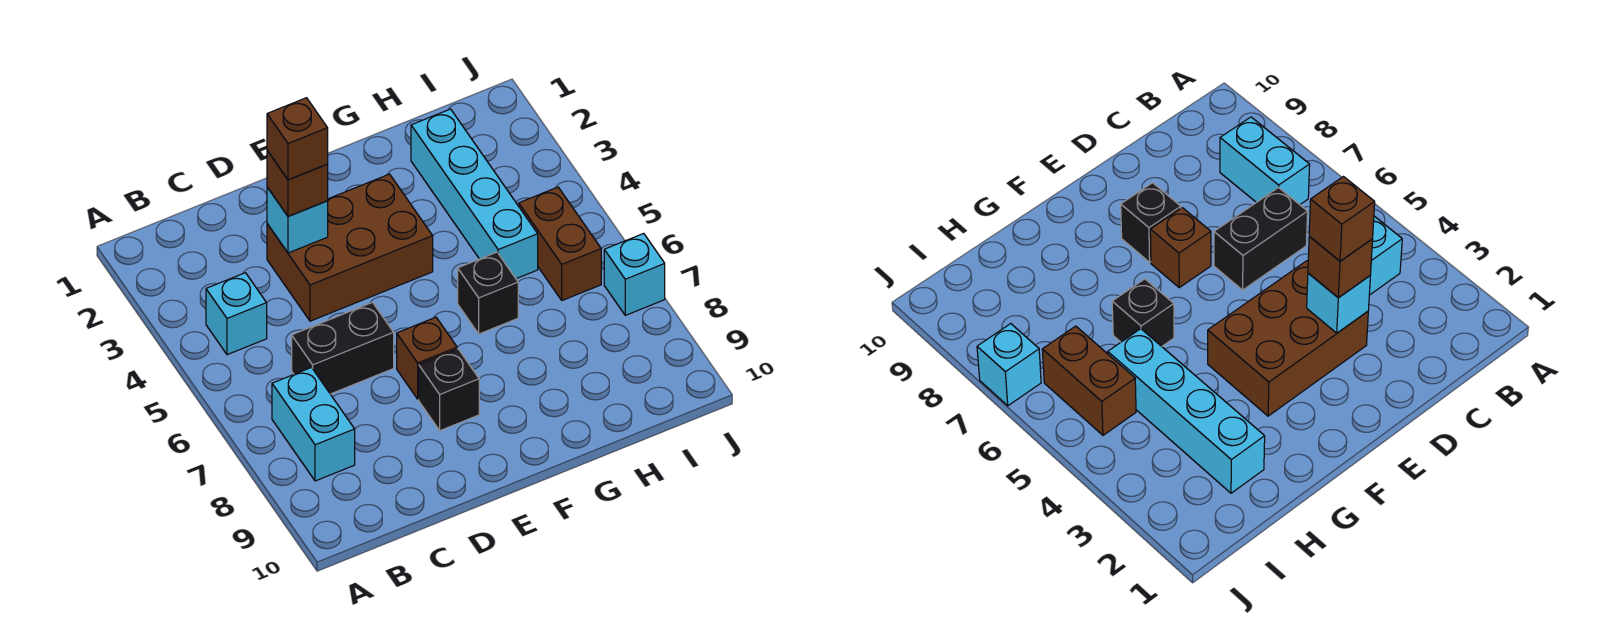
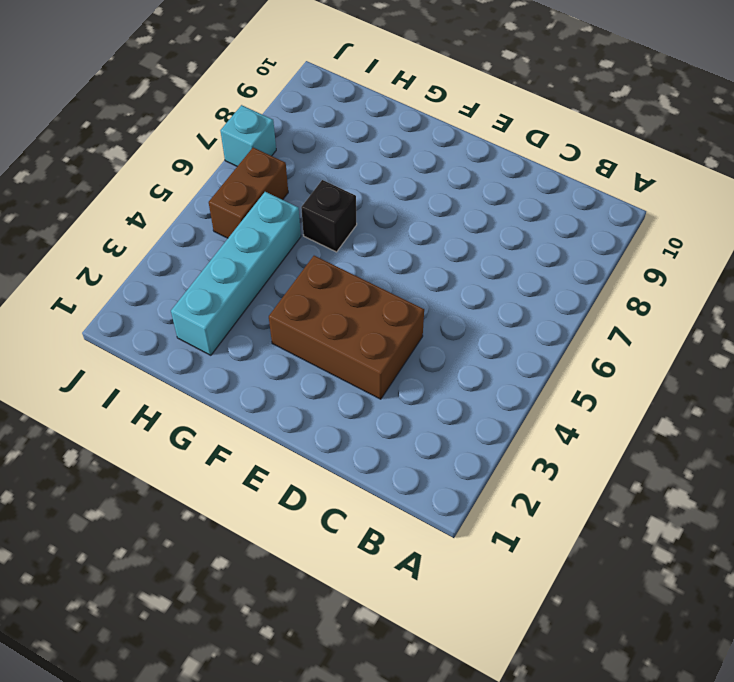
none -> cyan 1x1 brick [206,273,267,355]
none -> cyan 1x2 brick [272,368,355,481]
none -> black 1x2 brick [292,302,394,394]

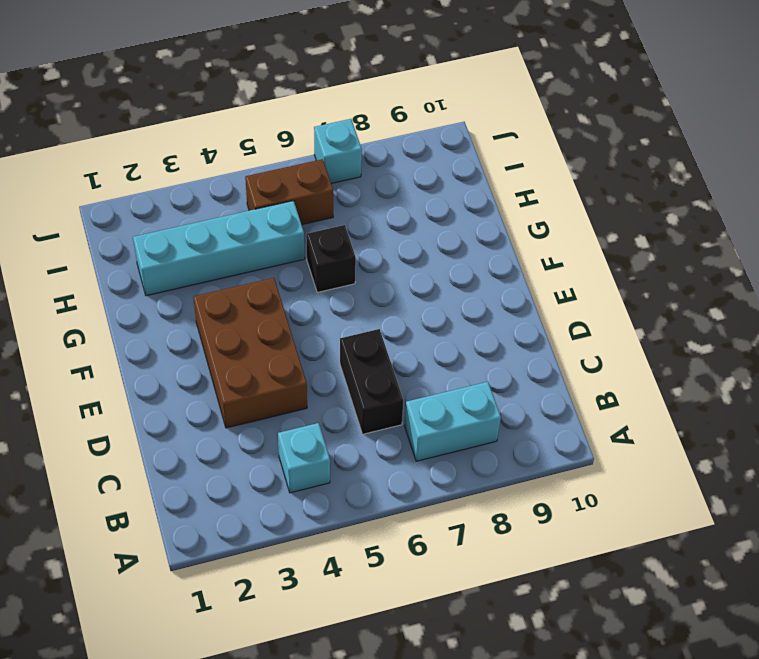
none -> brown 1x1 brick [397,317,457,399]
none -> black 1x1 brick [419,349,479,431]
none -> cyan 1x1 brick [267,187,328,253]

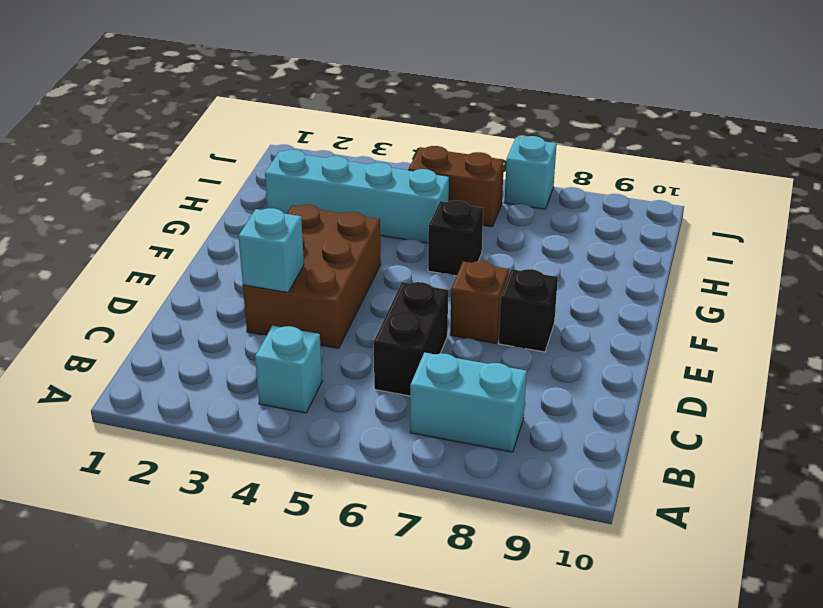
none -> brown 1x1 brick [267,151,328,216]
none -> brown 1x1 brick [267,98,328,180]

